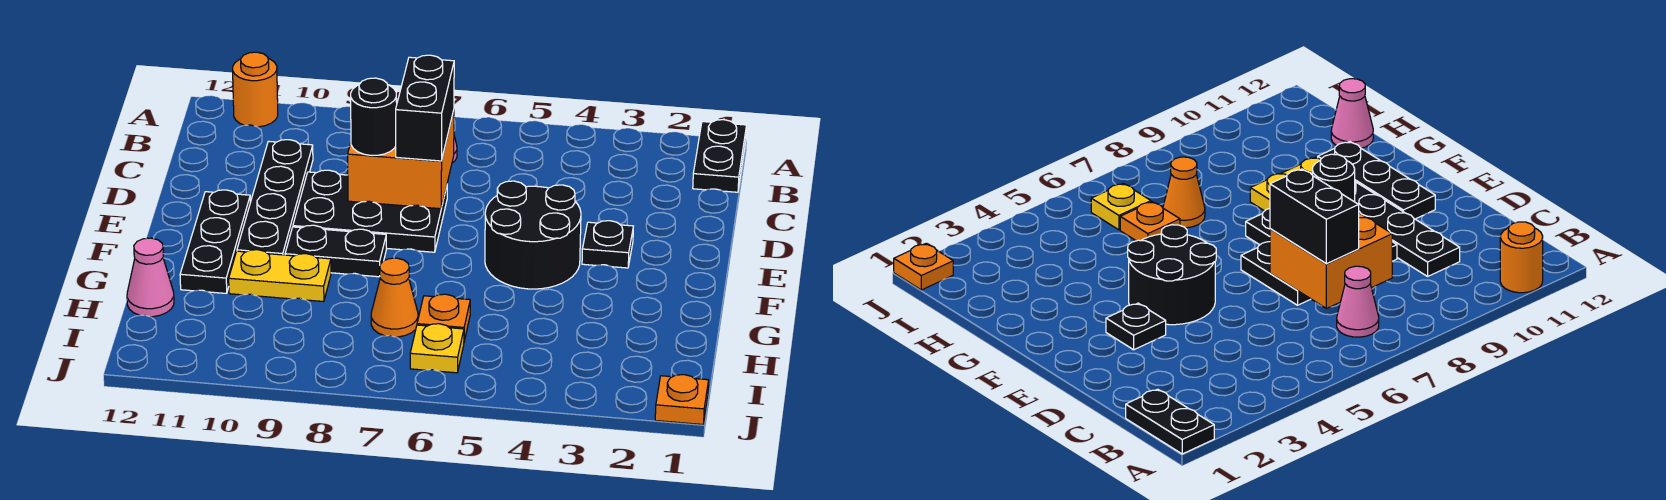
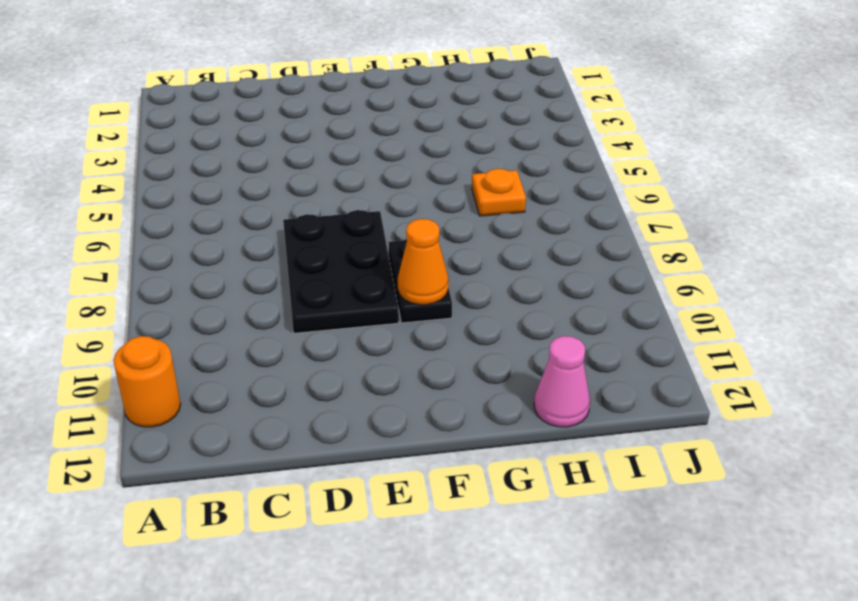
orange 1x1 cone [398,219,448,305] -> orange 1x1 cone moved to [371,258,418,337]
none -> black 1x2 plate [693,120,747,192]
none -> pink 1x1 cone [1337,266,1379,337]
none -> black 1x4 plate [237,140,313,255]

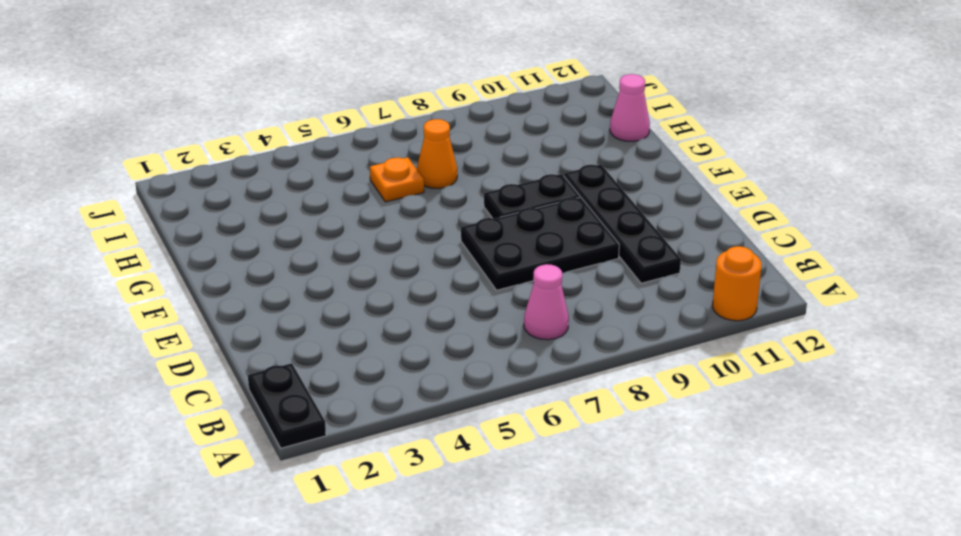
none -> black 1x1 plate [582,221,633,268]
none -> black 2x2 round brick [485,181,581,289]
none -> black 1x3 plate [180,190,250,293]

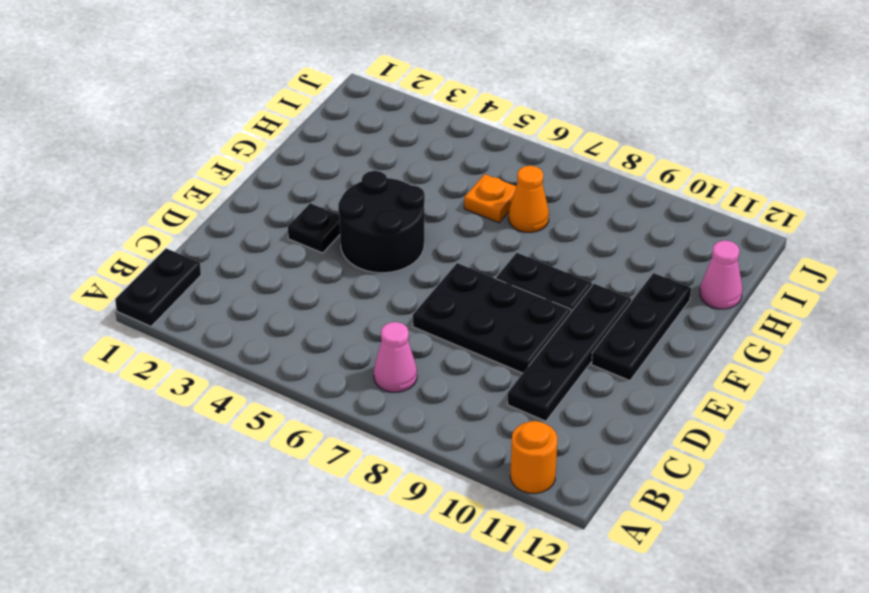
none -> yellow 1x2 plate [229,250,331,302]
none -> yellow 1x1 plate [410,324,464,373]
none -> orange 1x1 plate [655,375,709,424]

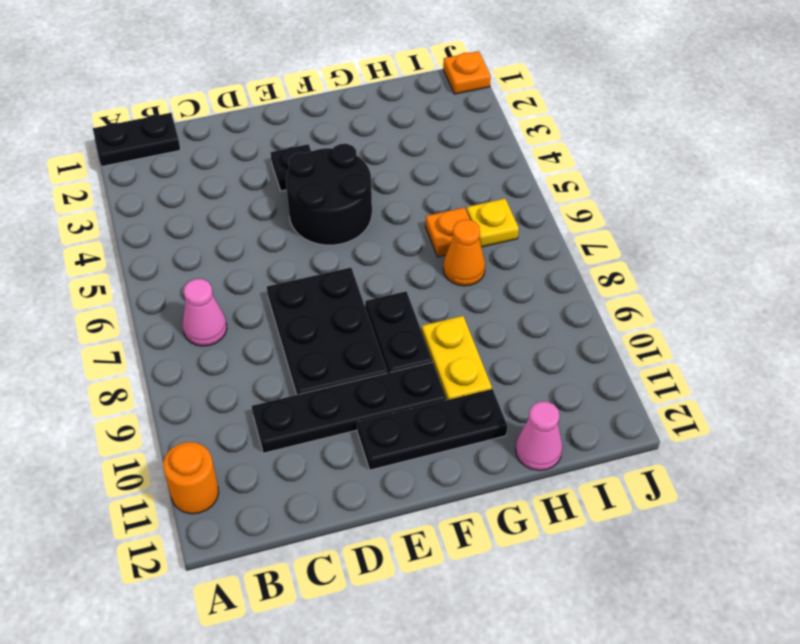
none -> orange 2x2 brick [348,111,454,209]
none -> black 1x2 brick [396,55,454,161]
none -> black 1x1 round brick [351,78,397,155]

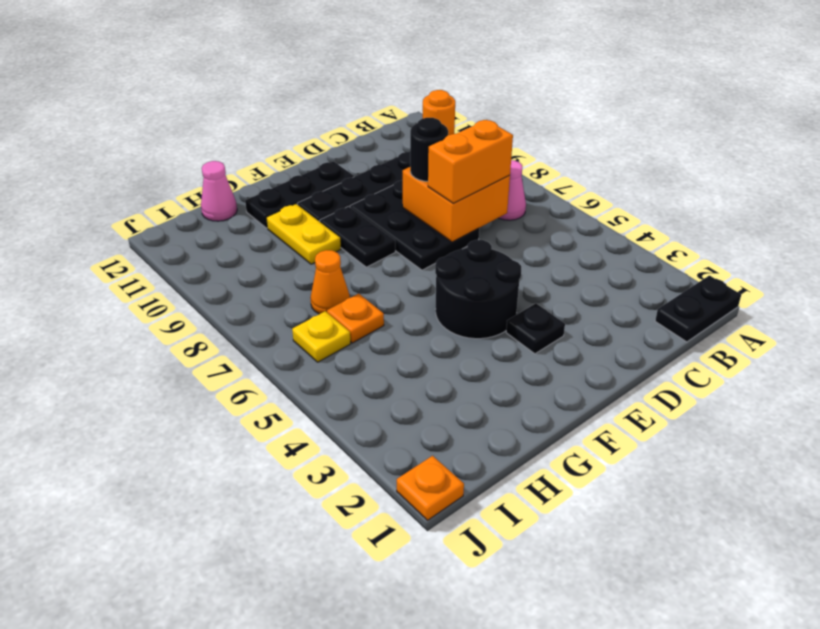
orange 1x2 brick [428,120,513,203] -> black 1x2 brick [396,55,454,161]

